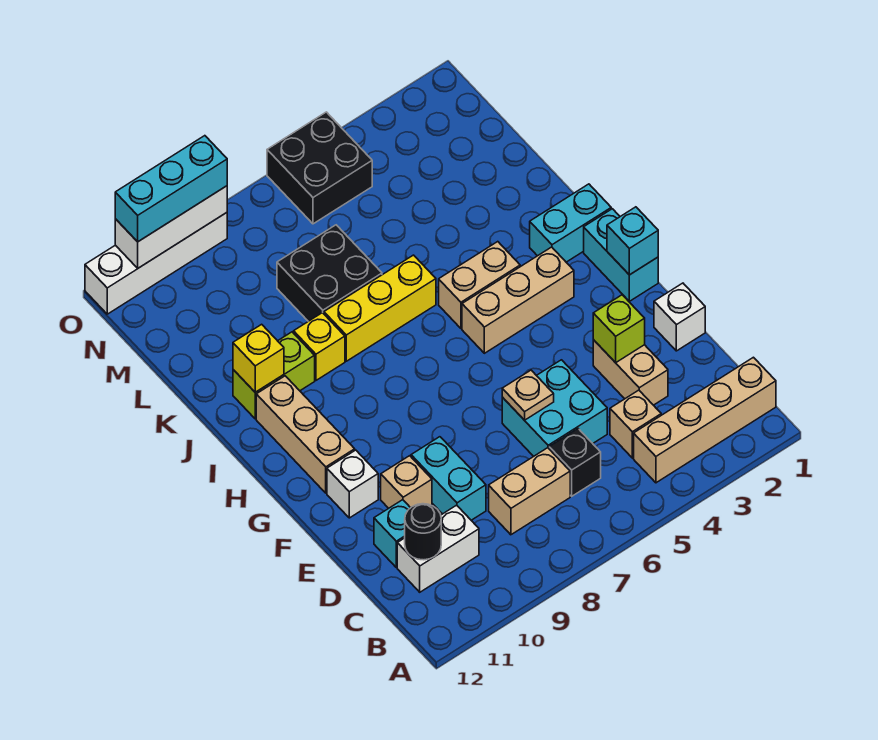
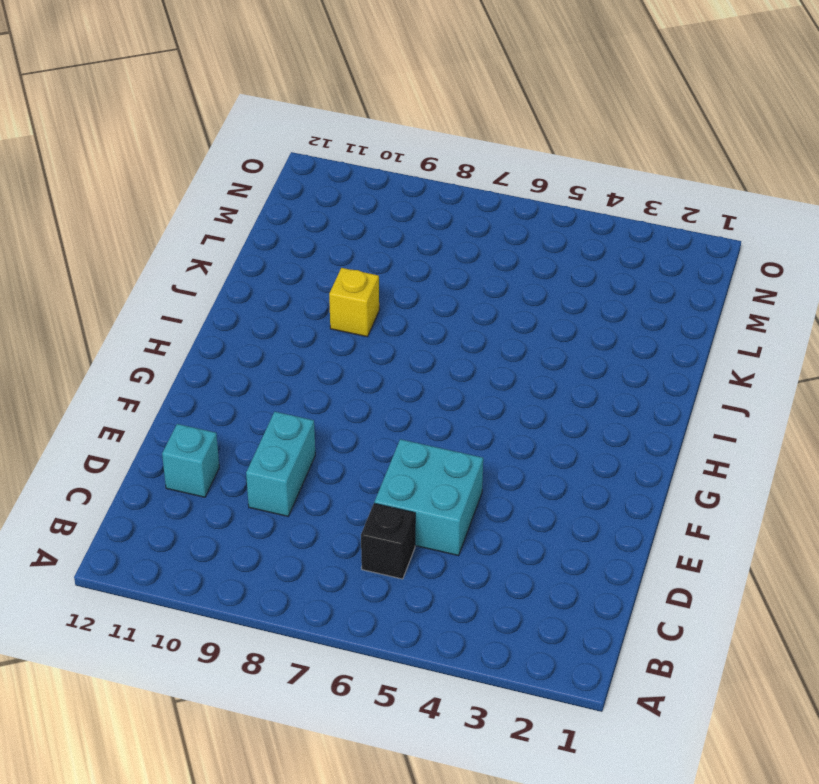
none -> tan 1x4 brick [634,357,776,483]
none -> tan 1x1 brick [610,390,661,458]
none -> tan 1x2 brick [489,448,570,535]
none -> white 1x2 brick [397,505,479,592]

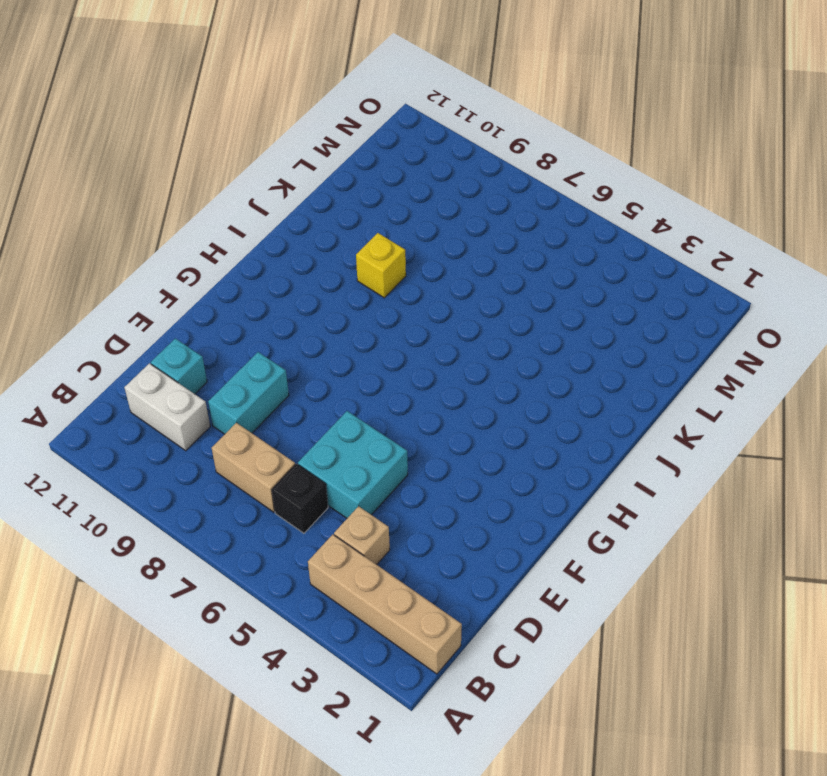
none -> tan 1x2 brick [593,340,668,405]
none -> white 1x1 brick [654,283,705,351]
none -> tan 1x1 brick [381,456,432,508]
none -> white 1x1 brick [327,450,378,518]

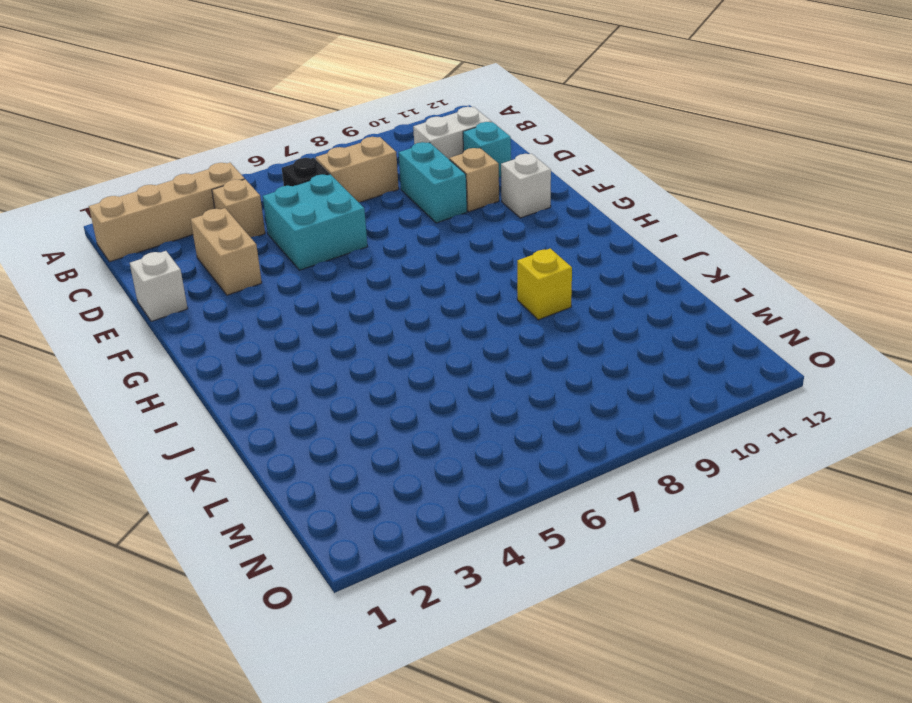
none -> cyan 1x2 brick [584,209,658,301]
none -> tan 1x3 brick [256,376,355,493]
none -> tan 1x3 brick [462,247,574,353]
none -> cyan 1x2 brick [530,184,611,262]

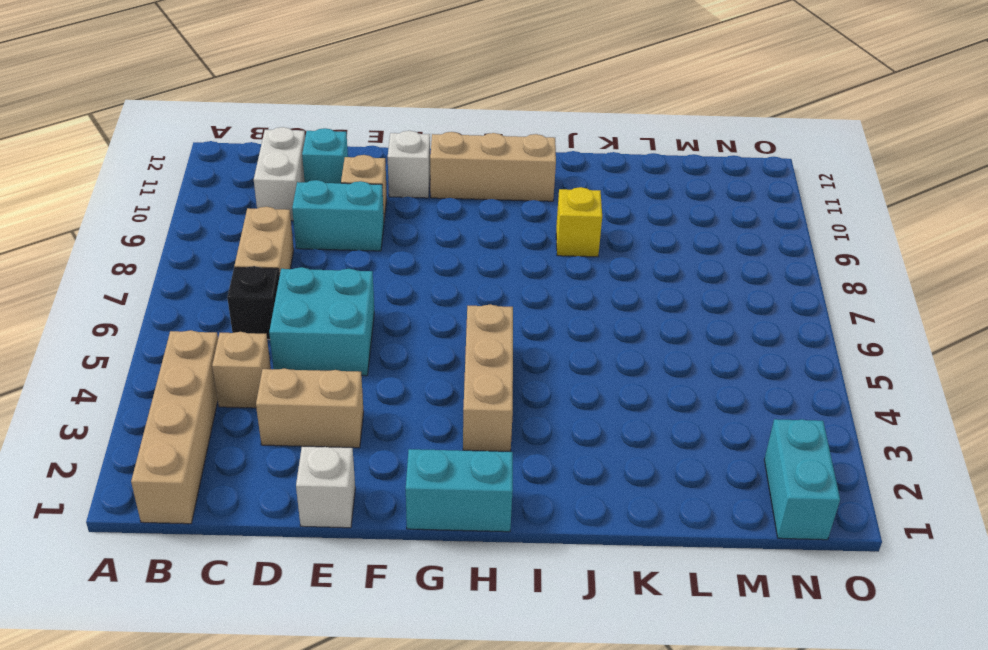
cyan 1x2 brick [764,419,840,540] -> cyan 1x2 brick moved to [530,184,611,262]
none -> tan 1x2 brick [439,242,520,328]
none -> yellow 1x3 brick [324,255,436,361]
none -> lime 1x2 brick [233,332,315,419]
none -> black 2x2 brick [277,225,382,321]

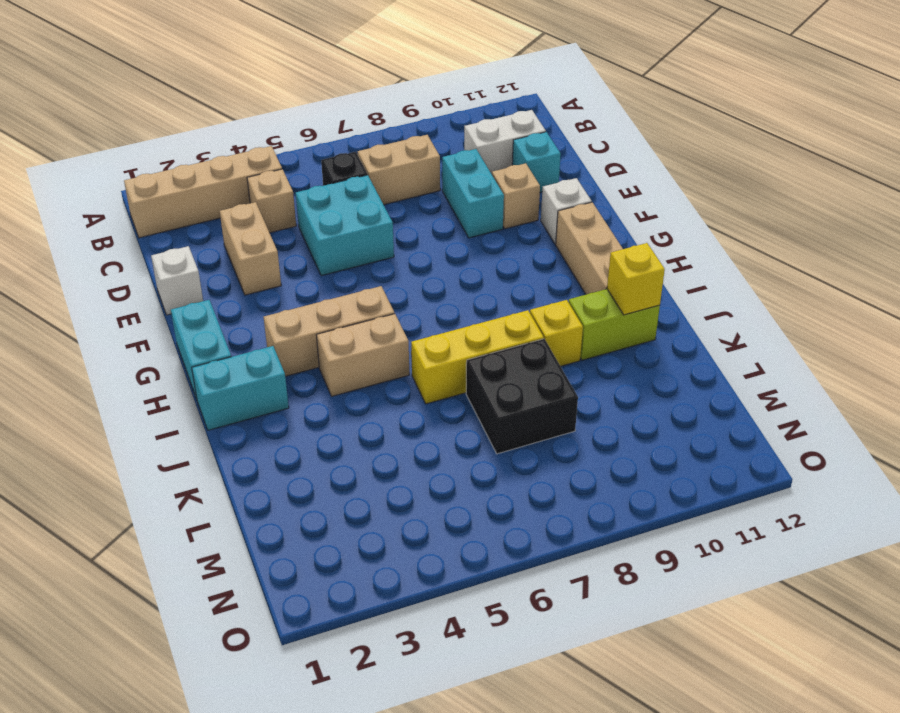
none -> black 2x2 brick [267,112,372,224]
none -> white 1x4 brick [85,213,227,314]
none -> black 1x1 round brick [405,504,441,560]
none -> lime 1x1 brick [593,295,645,363]

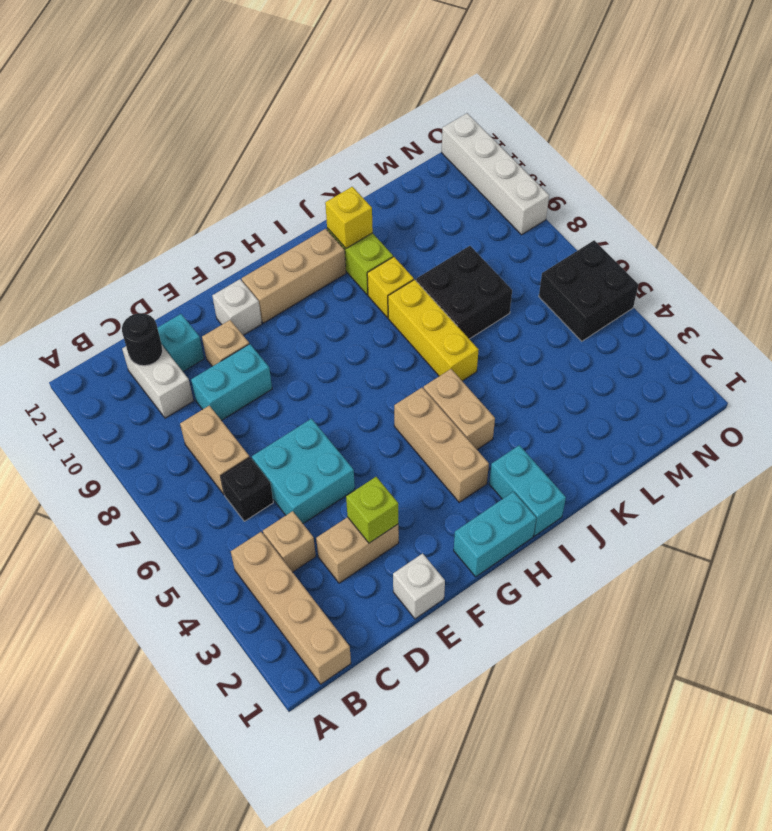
none -> tan 1x1 plate [502,370,554,420]
none -> cyan 1x1 brick [607,207,658,275]
none -> white 1x3 brick [115,186,227,268]
none -> cyan 1x3 brick [115,136,227,242]

